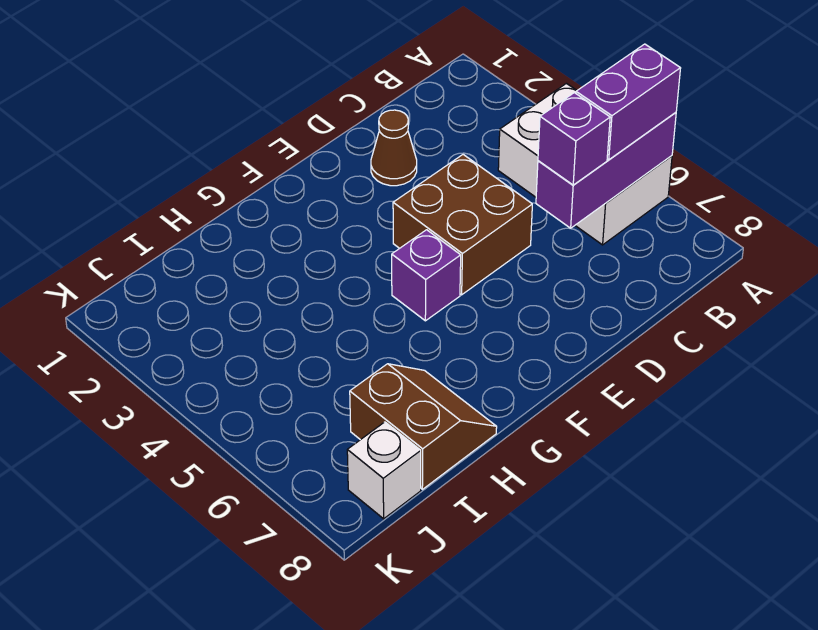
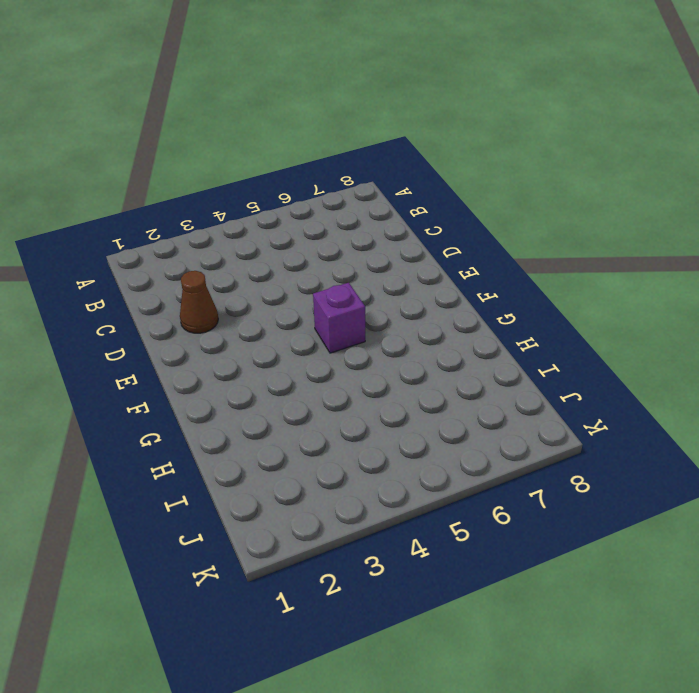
none -> white 2x3 brick [498,83,672,245]
none -> brown 2x2 brick [393,155,532,295]

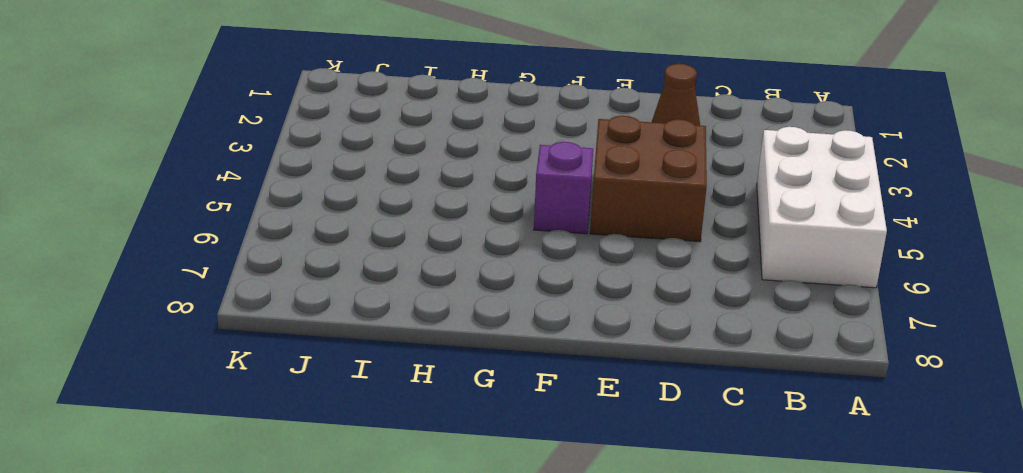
none -> brown 2x2 slope [350,364,497,489]
none -> white 1x1 brick [347,422,421,519]

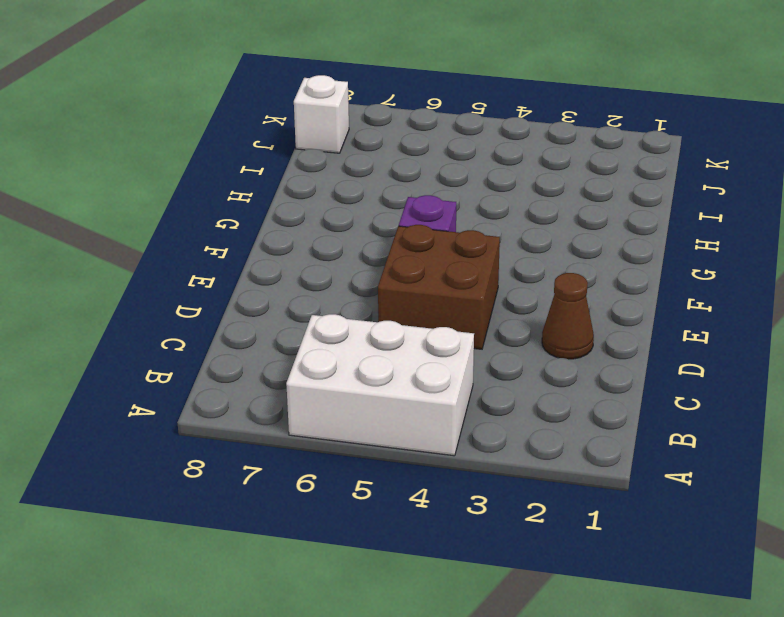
none -> brown 2x2 slope [350,364,497,489]
none -> purple 1x3 brick [536,112,676,228]

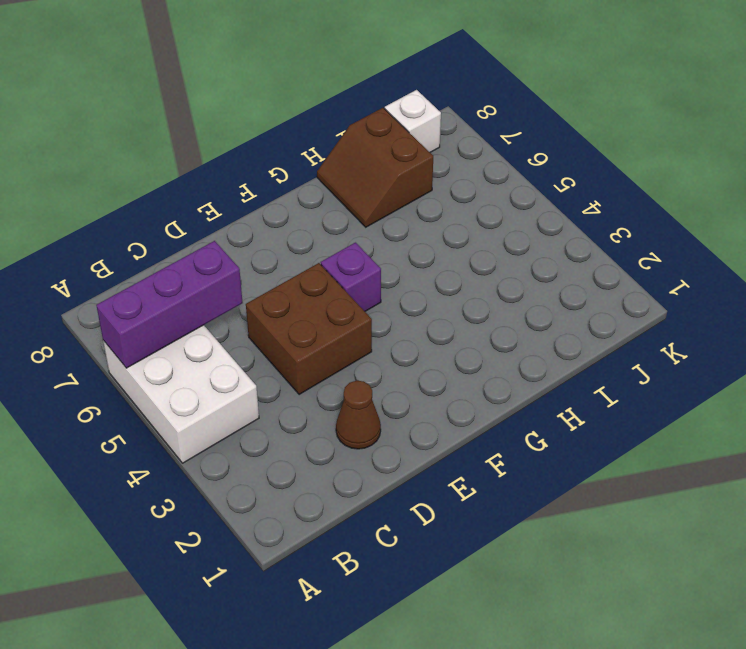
none -> purple 1x2 brick [576,44,681,160]
none -> purple 1x1 brick [538,93,610,185]

